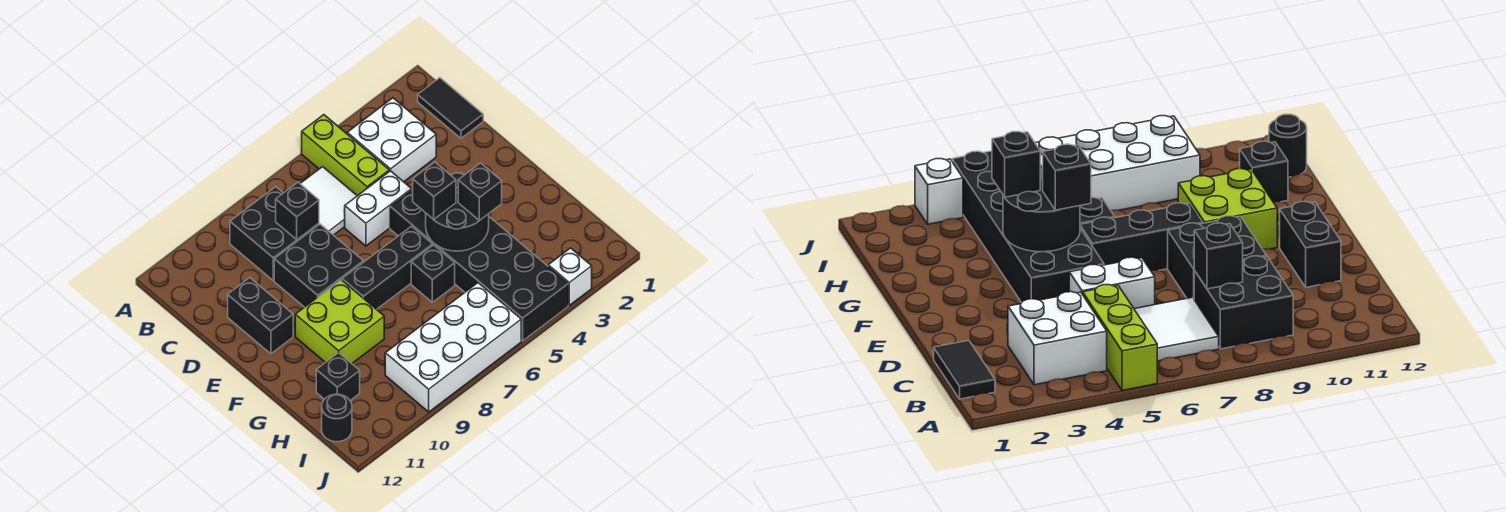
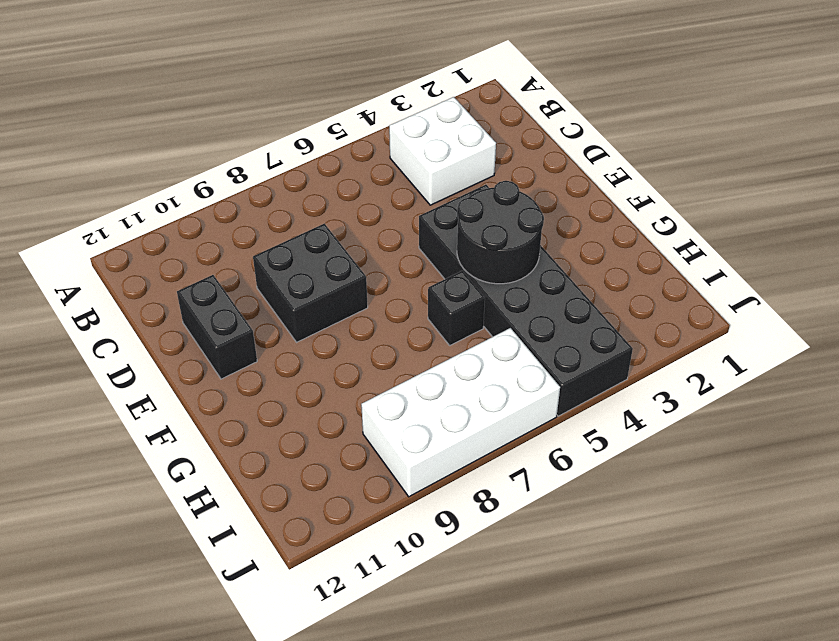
none -> lime 1x3 brick [302,115,389,196]
none -> black 1x2 tile [418,78,483,138]
none -> white 2x2 tile [300,167,357,235]

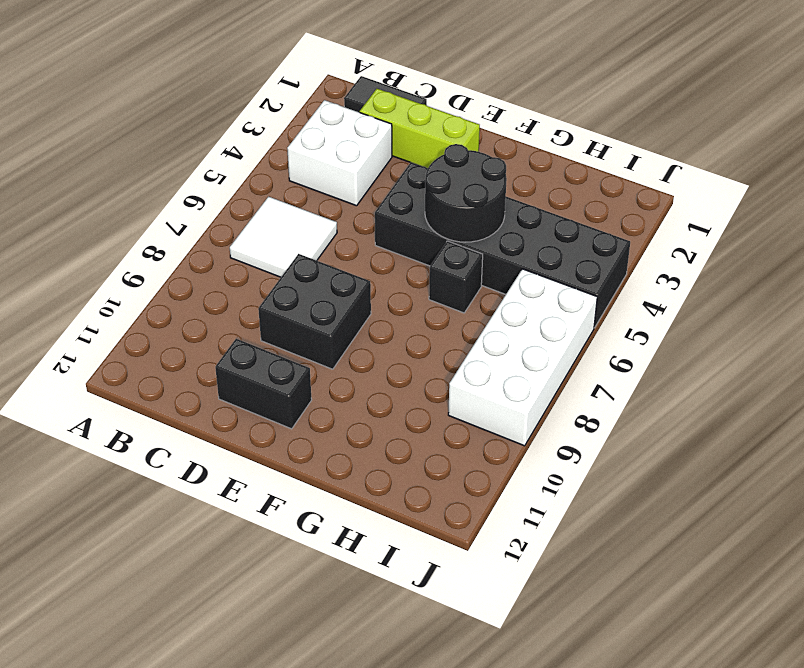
lime 1x3 brick [360,89,480,168] -> lime 1x3 brick moved to [302,115,389,196]
none -> black 2x2 brick [230,187,319,281]
none -> white 1x2 brick [345,171,412,246]
none -> black 1x3 brick [342,226,433,309]

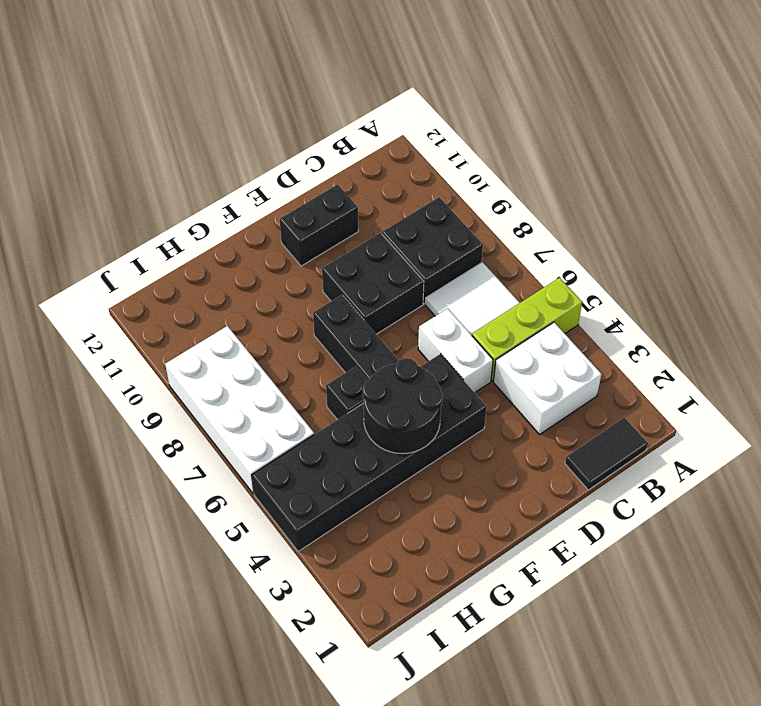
none -> lime 2x2 brick [295,280,384,363]
none -> black 1x1 brick [316,353,360,400]
none -> black 1x1 round brick [322,394,352,442]

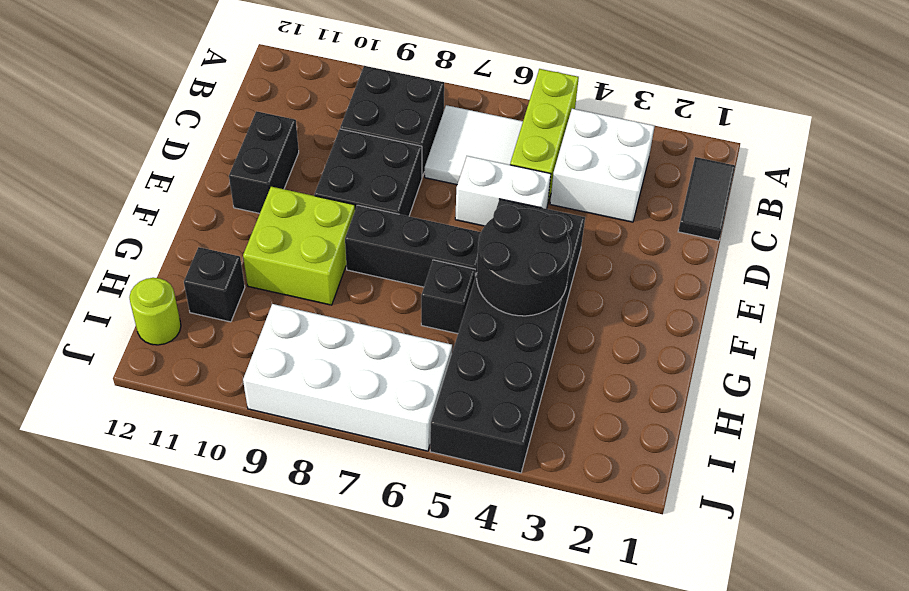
lime 1x1 round brick [129,278,181,345] -> black 1x1 round brick [322,394,352,442]
none -> white 1x1 brick [548,248,592,305]
none -> black 1x1 brick [276,182,319,240]
none -> black 1x1 brick [413,162,456,219]

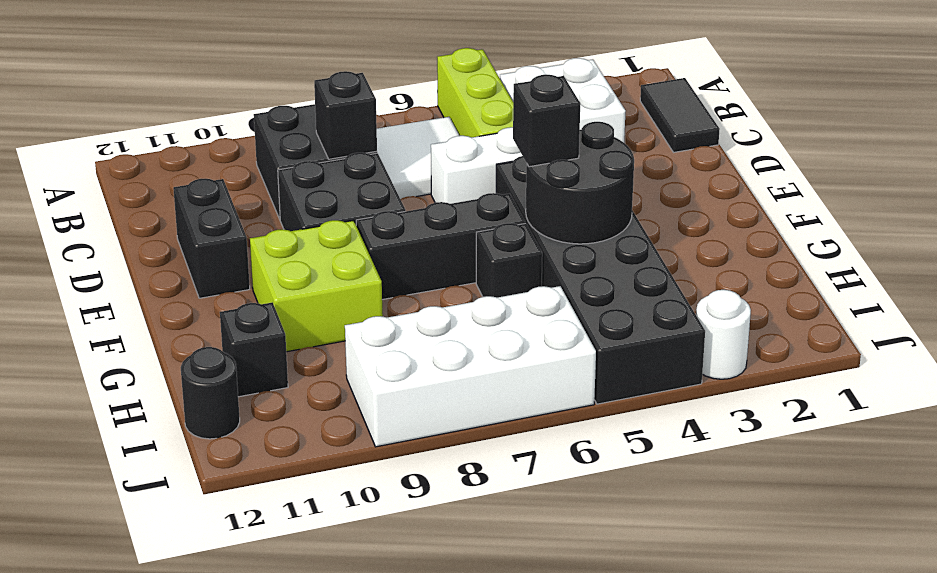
white 1x1 round brick [696,290,751,379] -> white 1x1 brick [548,248,592,305]
none -> black 1x1 brick [458,163,502,221]

